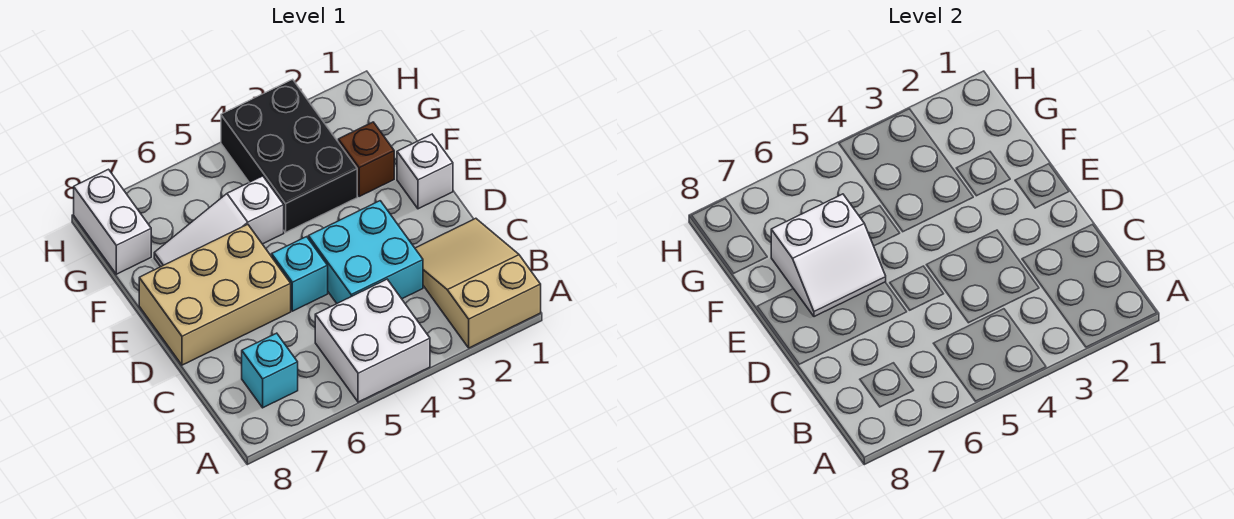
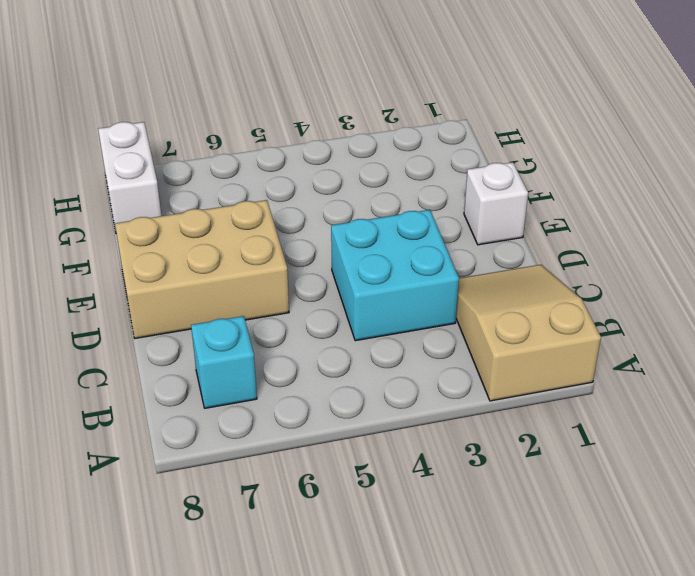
none -> white 2x2 brick [315,279,430,402]
none -> cyan 1x1 brick [272,237,328,311]
none -> brown 1x1 brick [338,122,394,196]

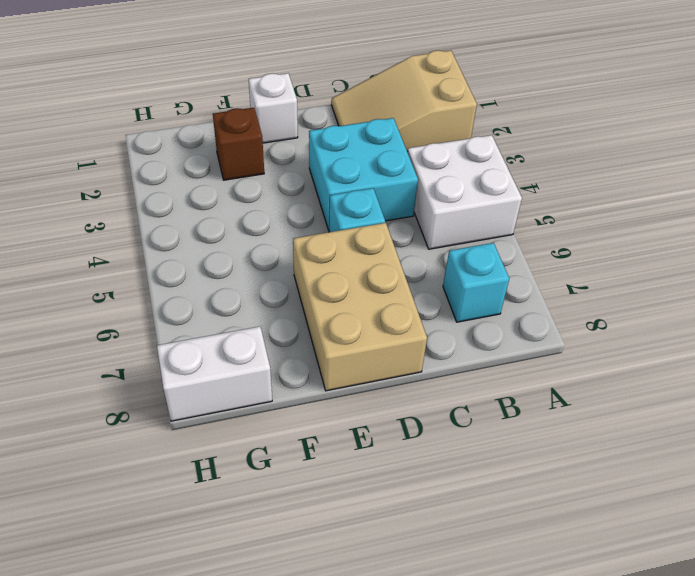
none -> black 2x3 brick [221,79,357,232]
none -> white 1x3 slope [154,176,284,267]
none -> white 2x2 slope [771,194,886,317]

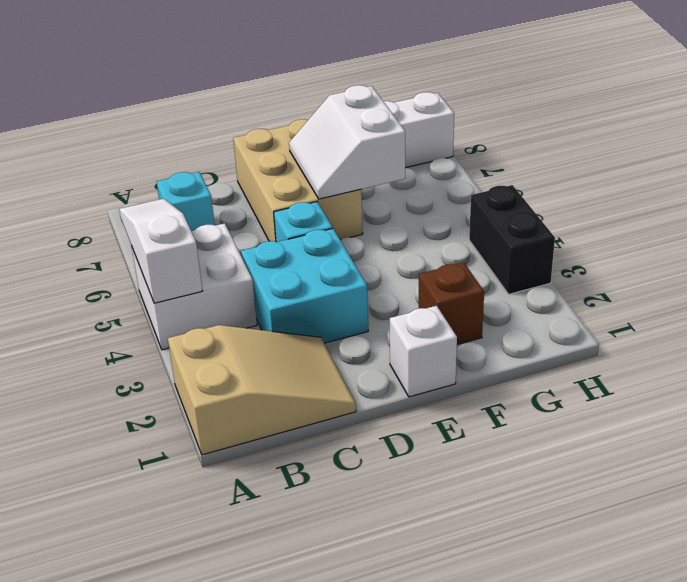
white 1x3 slope [119,199,202,303] -> white 1x3 slope moved to [154,176,284,267]
black 1x2 brick [469,185,555,294] -> black 2x3 brick [221,79,357,232]

